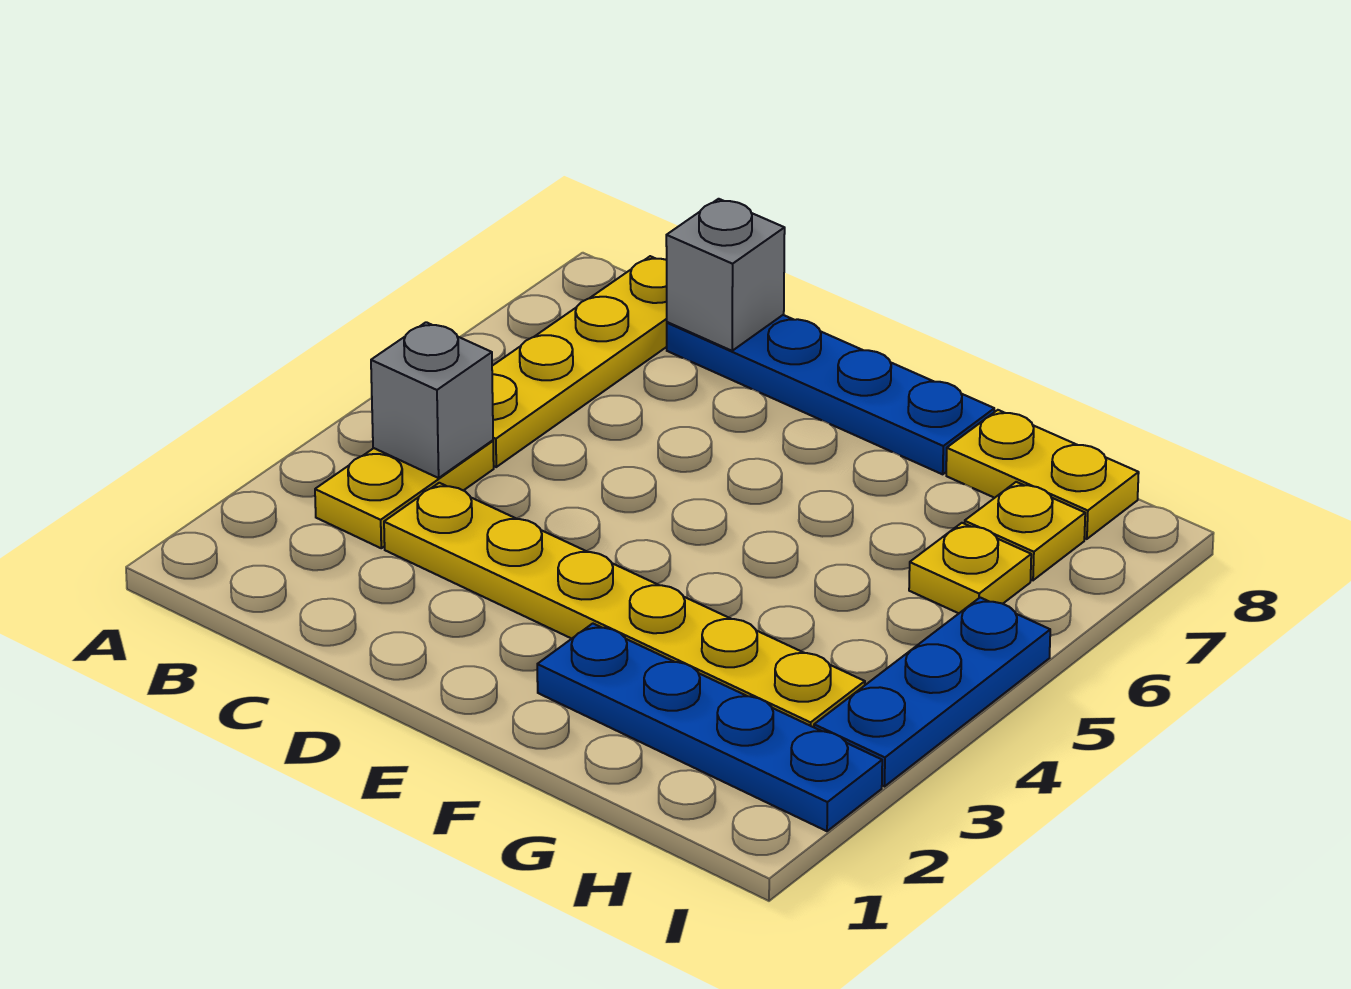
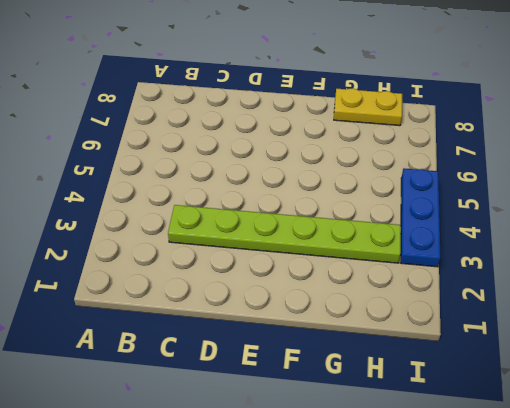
lime 1x6 plate [168,205,401,263] -> yellow 1x6 plate [384,483,865,727]
none -> yellow 1x2 plate [315,440,494,548]
none -> yellow 1x4 plate [492,256,667,467]

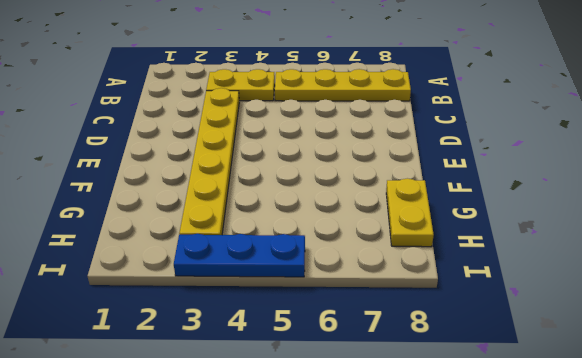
none -> blue 1x4 plate [667,315,994,474]
none -> blue 1x4 plate [537,624,882,831]

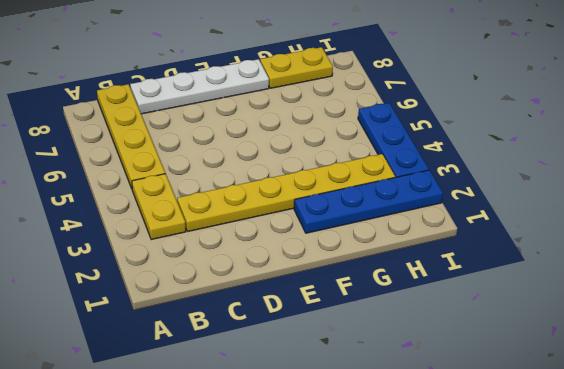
white 1x4 plate [130,59,269,114] -> blue 1x4 plate [667,315,994,474]
none -> yellow 1x1 plate [909,523,1031,613]
none -> yellow 1x1 plate [964,482,1085,580]

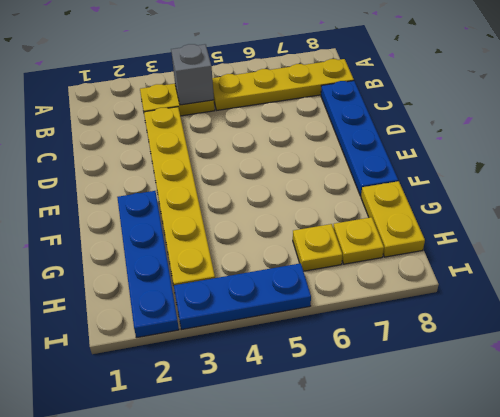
none -> grey 1x1 brick [666,199,785,351]

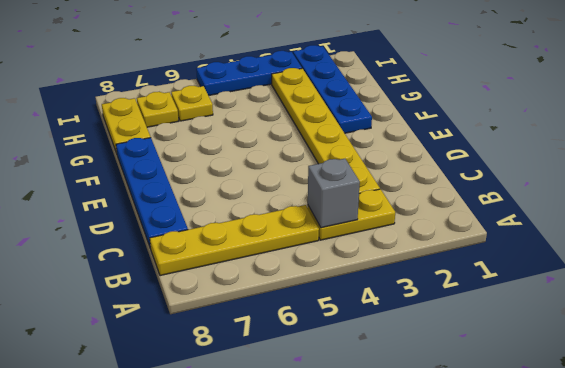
none -> grey 1x1 brick [666,199,785,351]

